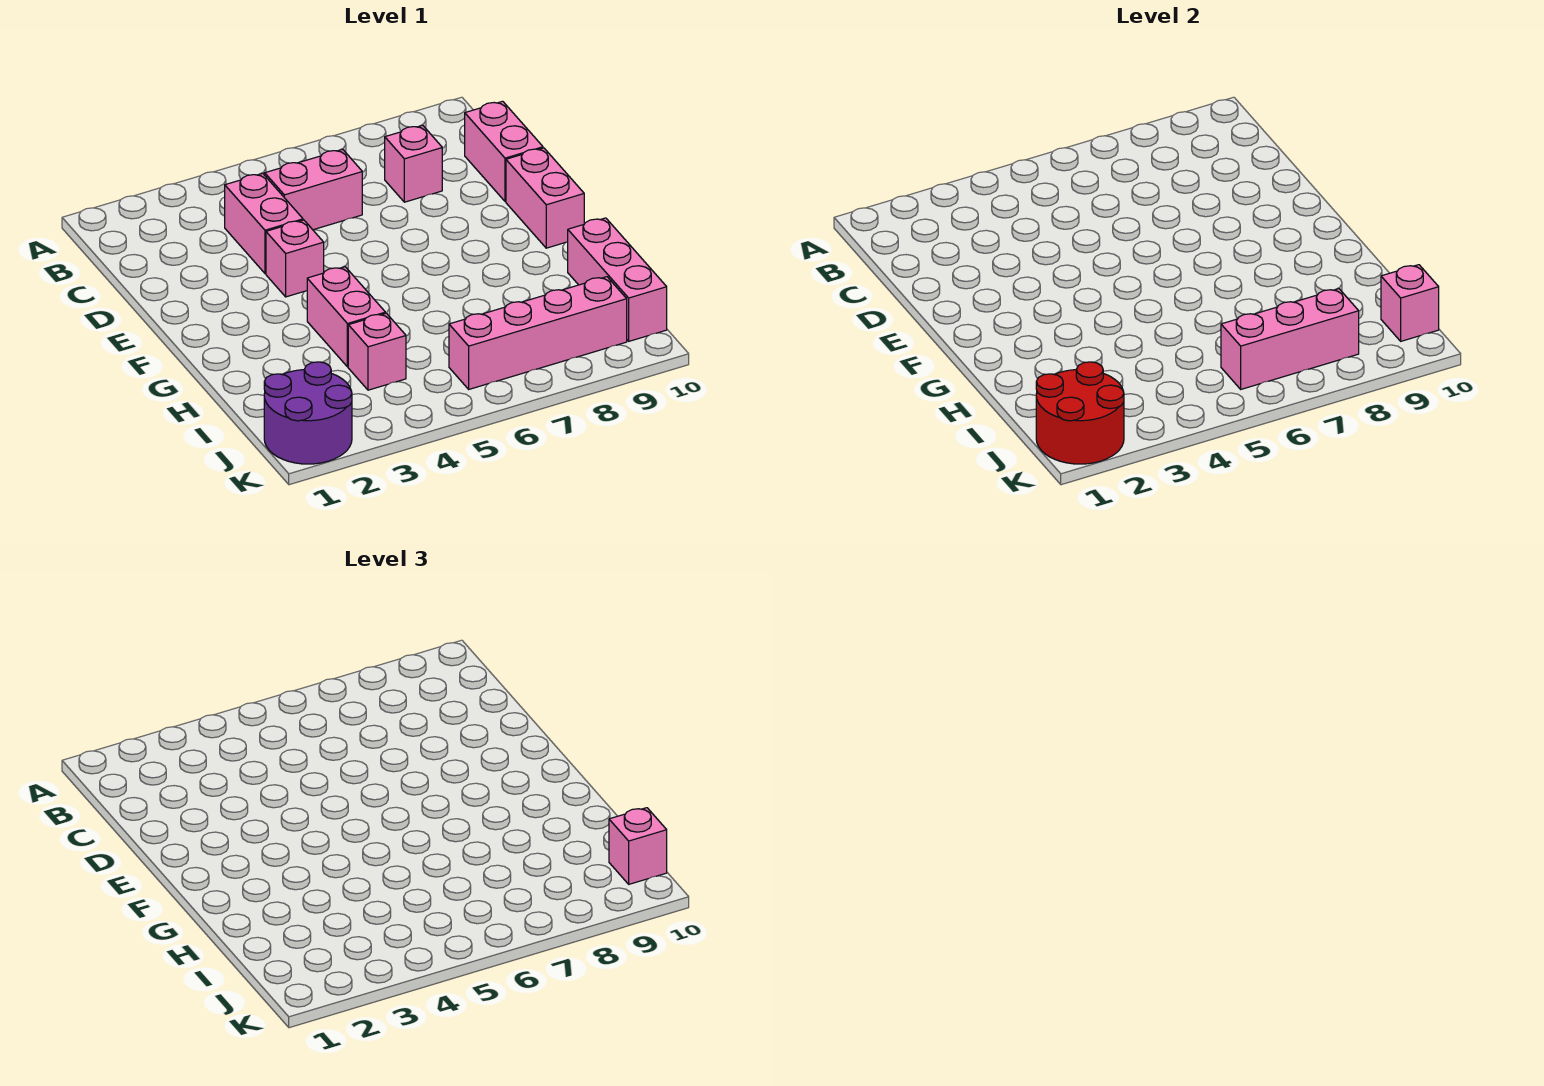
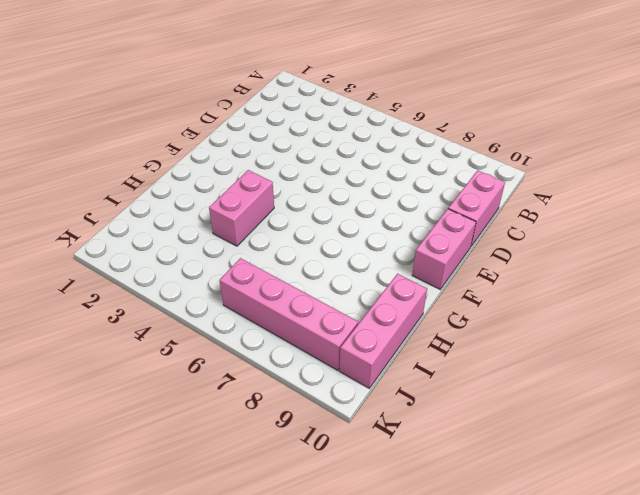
none -> pink 1x2 brick [225,173,303,274]
none -> pink 1x2 brick [265,149,362,230]
none -> pink 1x1 brick [385,125,442,202]

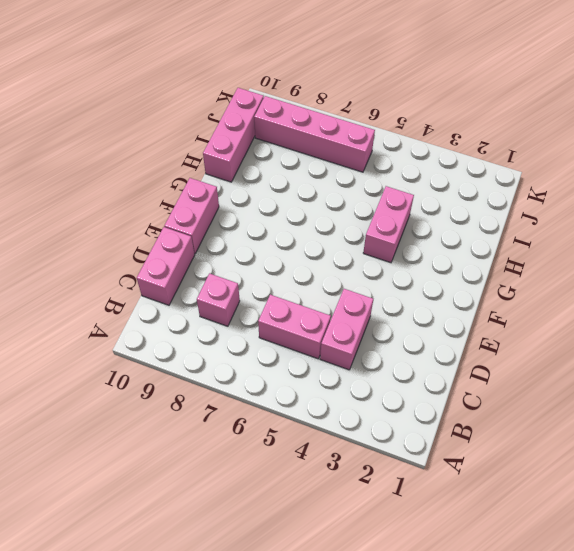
none -> pink 1x1 brick [266,220,324,297]
none -> pink 1x1 brick [348,313,406,390]
none -> purple 2x2 round brick [264,362,352,464]

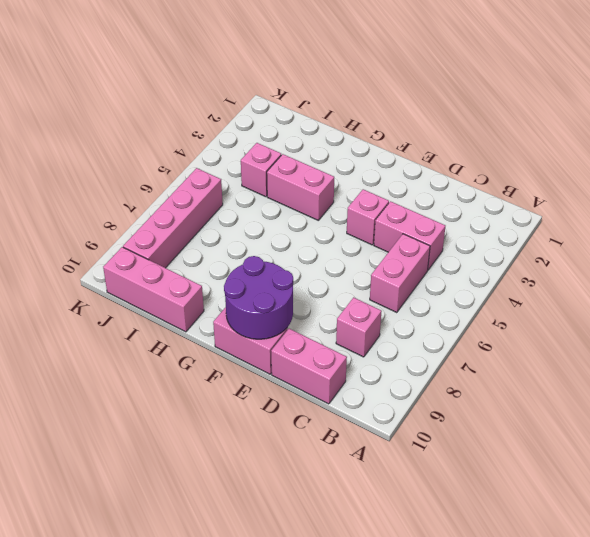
purple 2x2 round brick [224,256,293,339] -> purple 2x2 round brick moved to [264,362,352,464]
none -> red 2x2 round brick [1036,362,1124,464]
none -> pink 1x3 brick [1221,289,1359,389]
none -> pink 1x1 brick [1381,265,1439,341]

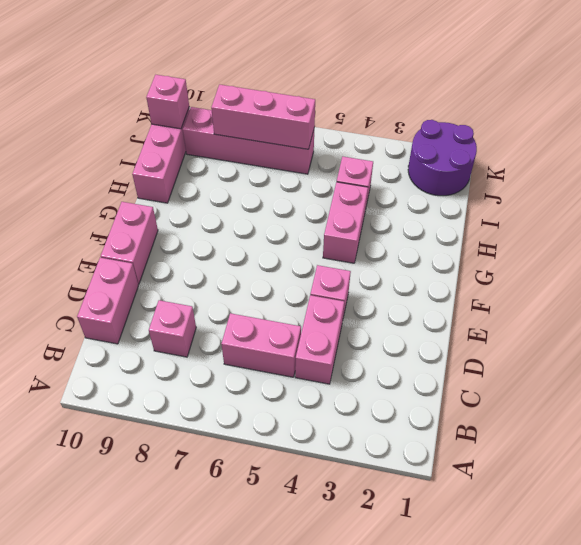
none -> red 2x2 round brick [1036,362,1124,464]
none -> pink 1x1 brick [609,808,667,884]

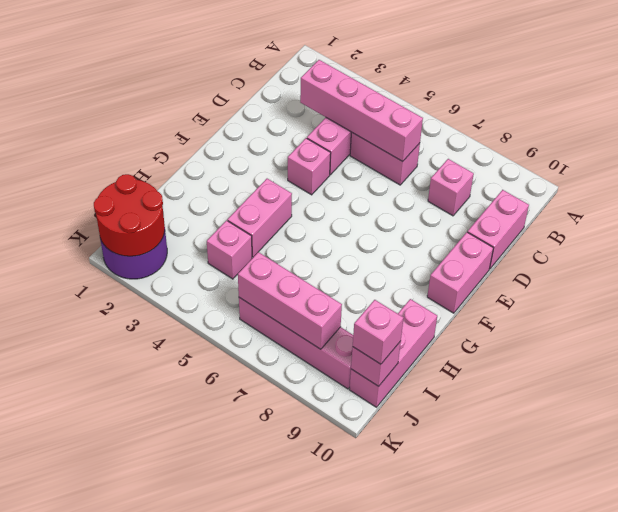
pink 1x4 brick [300,60,423,161] -> none

